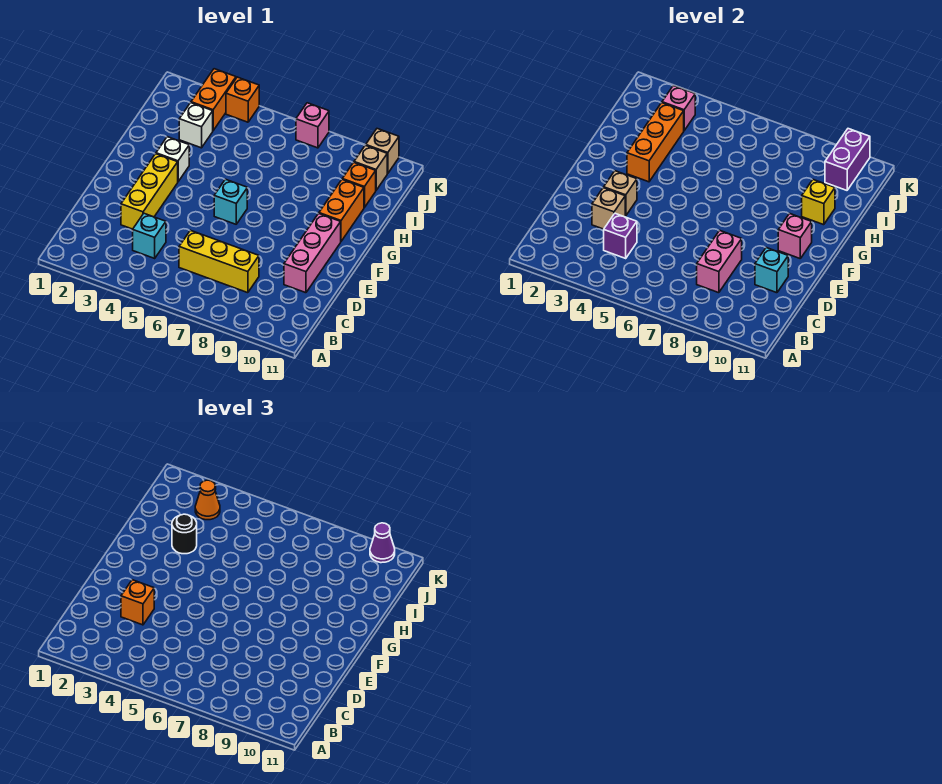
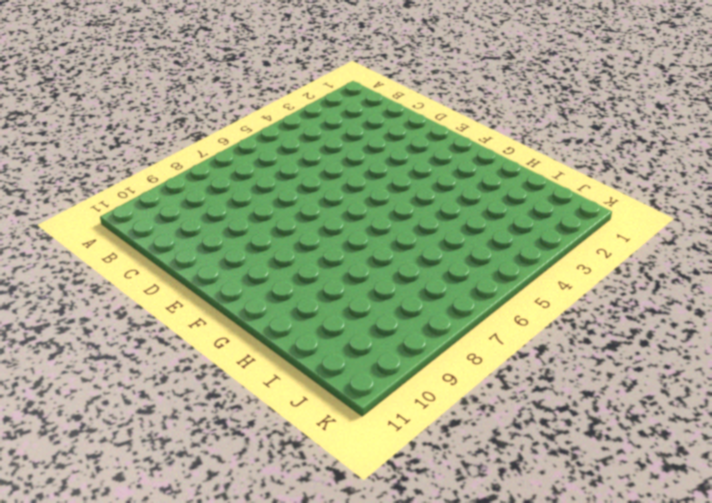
none -> cyan 1x1 brick [133,213,166,258]
none -> yellow 1x3 brick [179,230,259,293]
none -> yellow 1x3 brick [121,154,178,229]

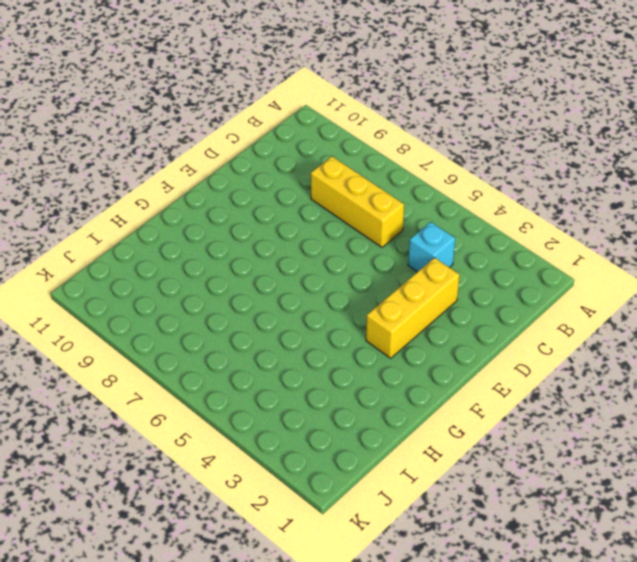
none -> pink 1x3 brick [284,214,341,293]
none -> cyan 1x1 brick [214,179,247,224]
none -> white 1x1 brick [156,137,189,181]

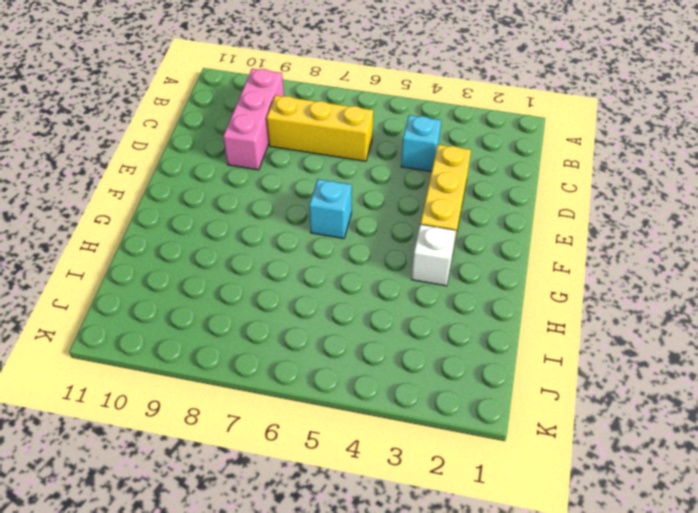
pink 1x3 brick [223,69,284,170] -> pink 1x3 brick moved to [284,214,341,293]
none -> orange 1x2 brick [319,180,364,241]
none -> white 1x1 brick [179,103,213,148]
none -> orange 1x1 brick [342,162,376,208]

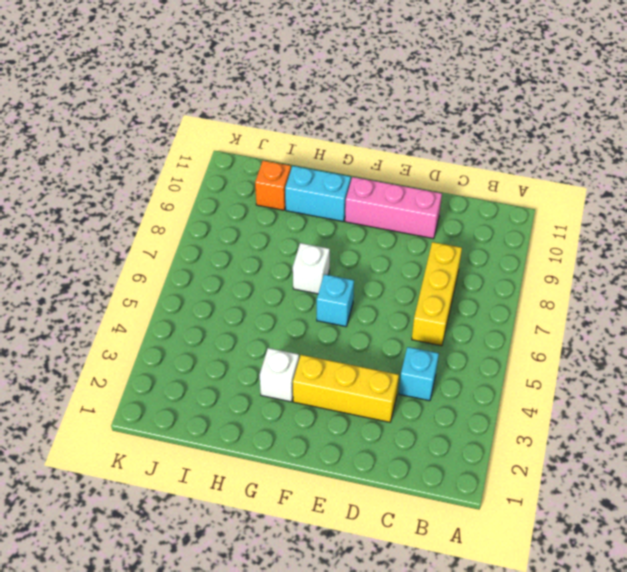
white 1x1 brick [293,243,330,294] -> white 1x1 brick moved to [179,103,213,148]
cyan 1x2 brick [285,166,351,221] -> orange 1x2 brick [319,180,364,241]
none -> orange 1x2 brick [191,69,236,130]
none -> tan 1x1 brick [354,145,387,190]
none -> orange 1x1 brick [226,77,259,122]

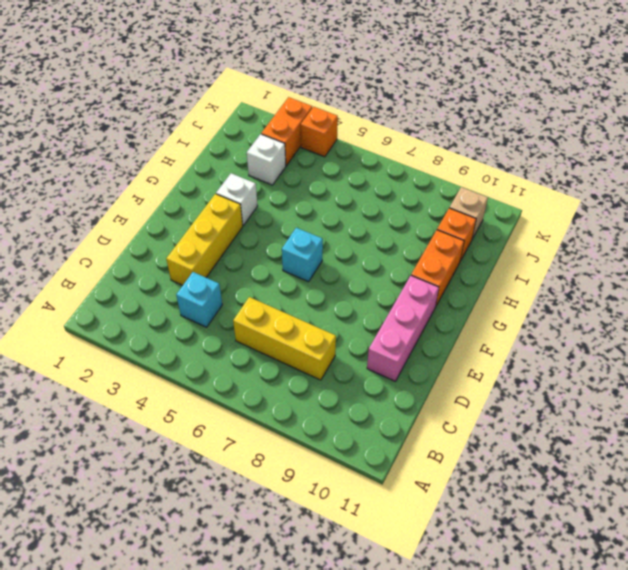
none -> pink 1x1 brick [296,103,329,148]
none -> tan 1x1 brick [366,129,399,174]
none -> purple 1x1 brick [604,213,637,258]

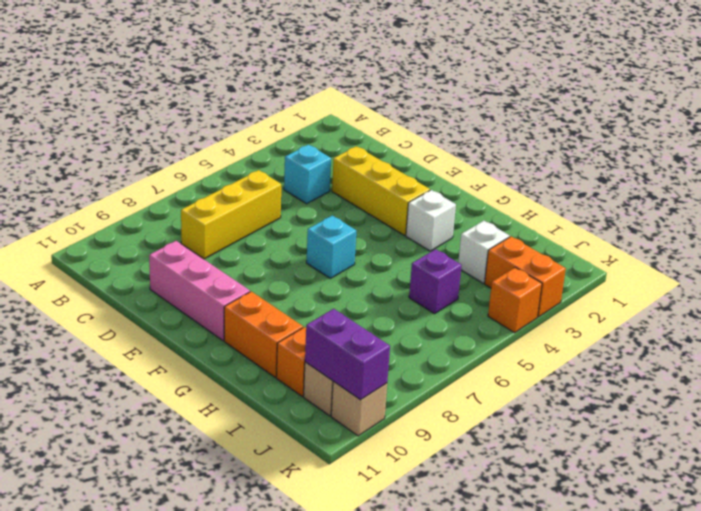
purple 1x1 brick [409,249,462,314] -> purple 1x1 brick moved to [604,213,637,258]
none -> pink 1x1 brick [296,103,329,148]
none -> pink 1x2 brick [697,231,742,293]
none -> tan 1x1 brick [592,188,625,229]

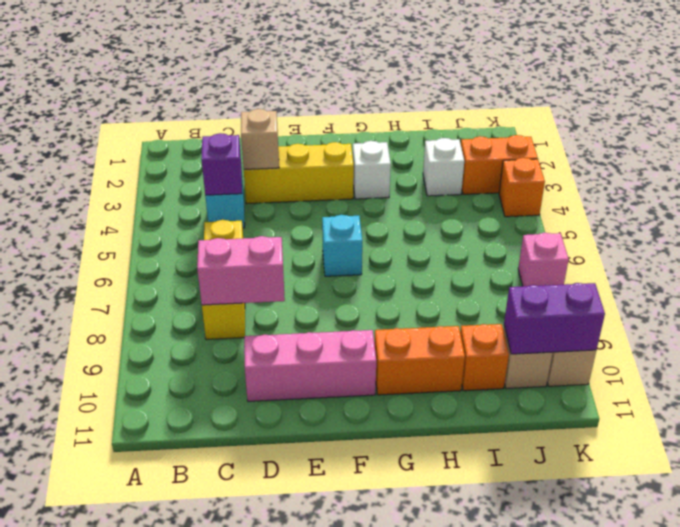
none -> cyan 1x1 brick [755,248,788,293]
none -> tan 1x1 brick [604,171,637,216]
none -> pink 1x1 brick [778,214,812,258]

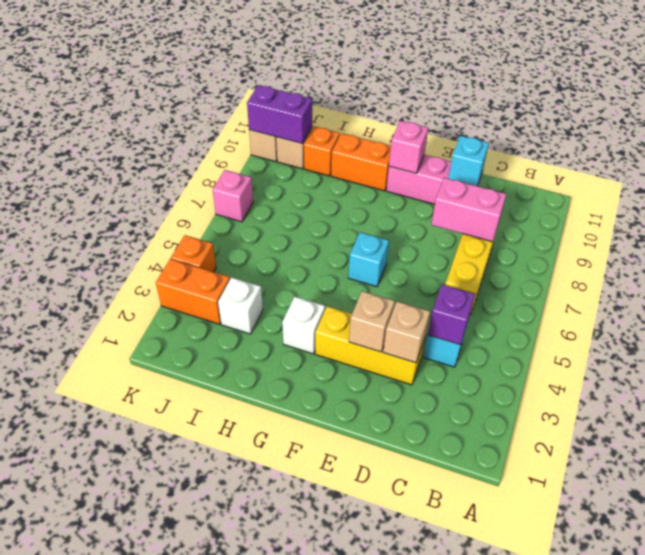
none -> orange 1x3 brick [627,103,684,182]
none -> yellow 1x1 brick [802,180,835,225]
none -> pink 1x1 brick [662,86,695,130]

